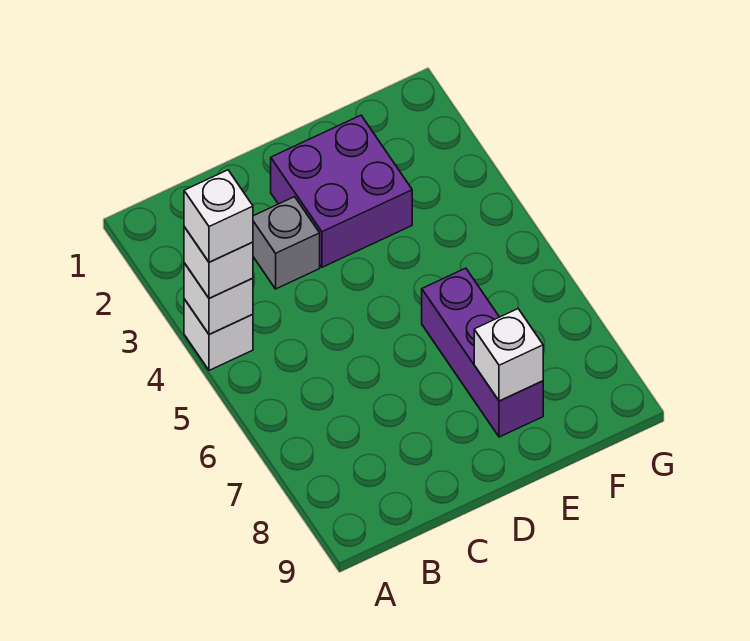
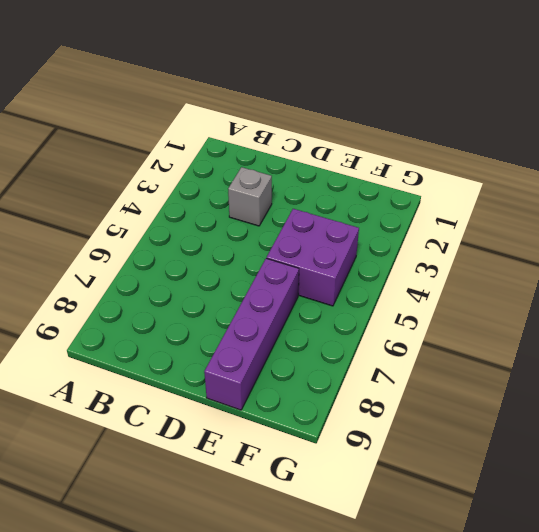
purple 2x2 brick [267,209,359,306] -> purple 2x2 brick moved to [271,115,412,267]
purple 1x4 brick [204,258,299,410] -> purple 1x3 brick [422,268,543,437]
none -> white 1x1 brick [184,299,253,370]
none -> white 1x1 brick [184,263,253,335]

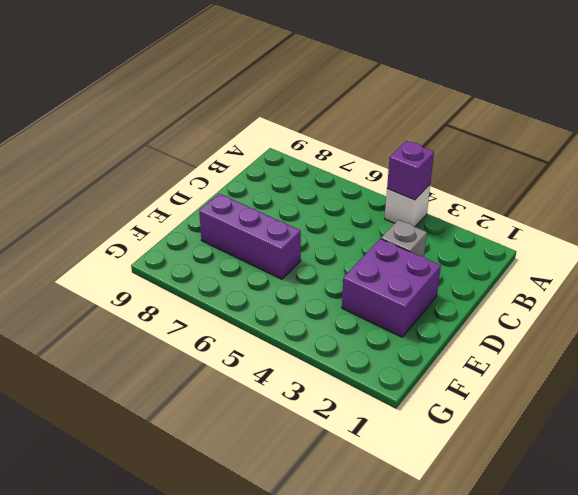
purple 1x1 brick [387,141,434,200] -> white 1x1 brick [184,263,253,335]
none -> white 1x1 brick [474,309,543,401]
none -> white 1x1 brick [184,227,253,298]

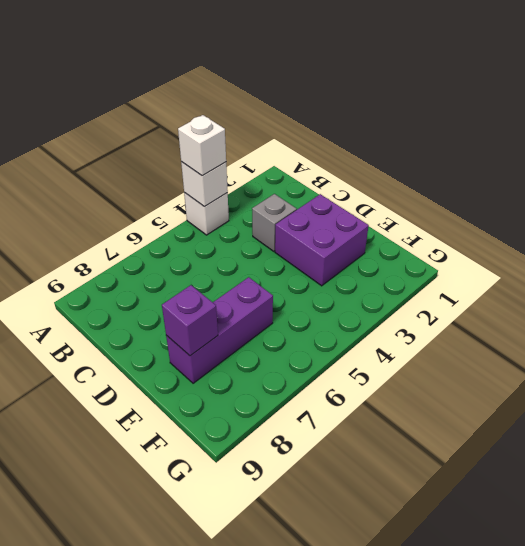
purple 1x1 brick [162,285,218,356] -> white 1x1 brick [474,309,543,401]
none -> white 1x1 brick [184,170,253,262]

